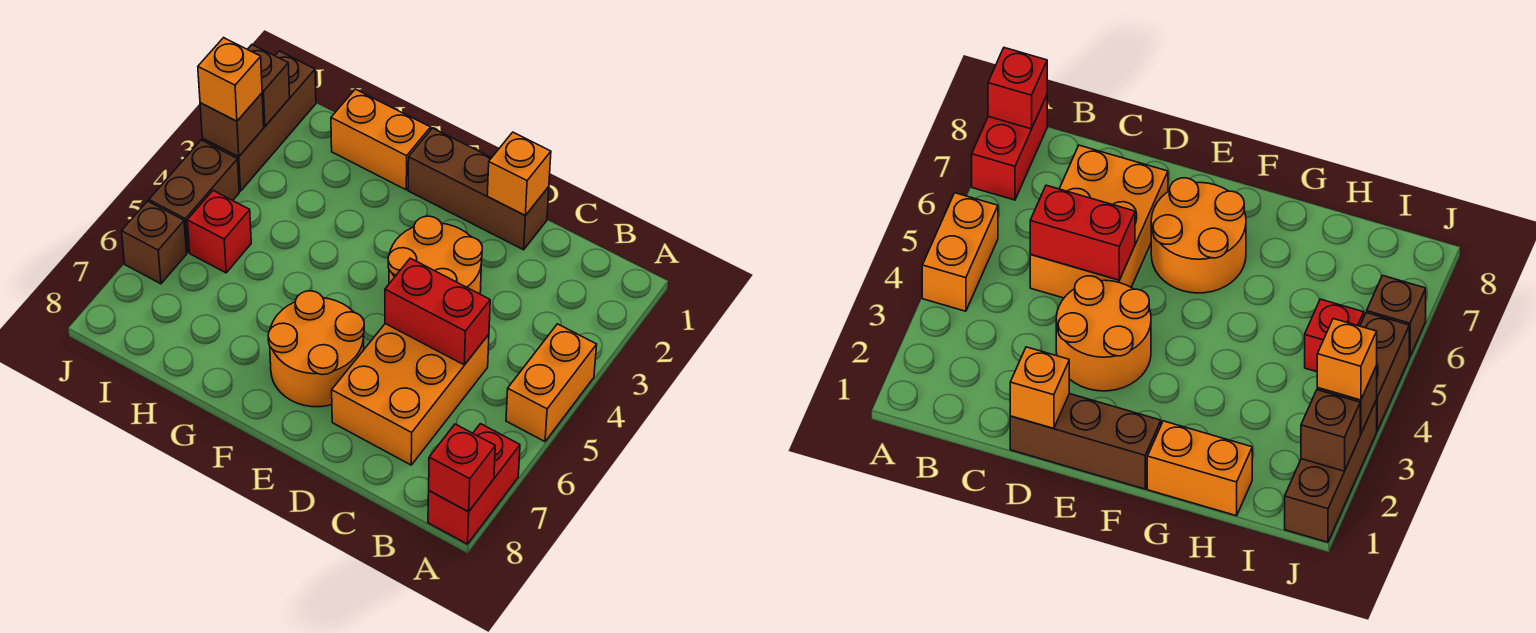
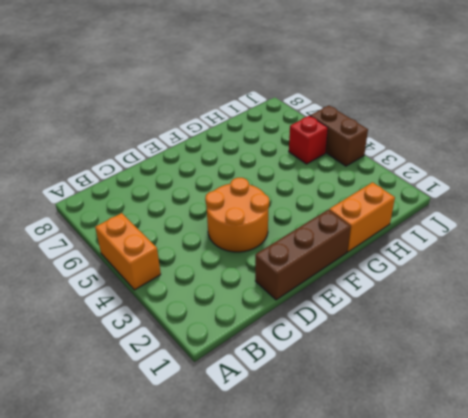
none -> red 1x2 brick [428,424,520,544]
none -> orange 2x3 brick [332,324,489,465]
none -> orange 2x2 round brick [268,291,364,407]

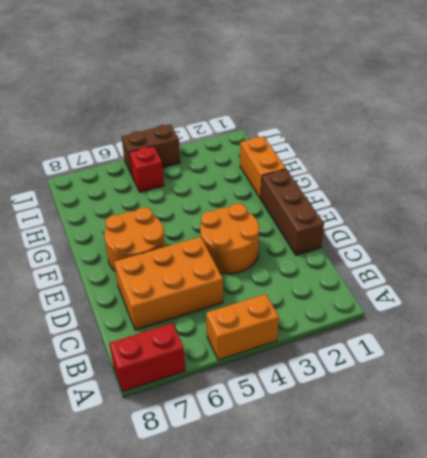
none -> brown 1x3 brick [202,51,316,191]
none -> brown 1x1 brick [122,201,187,284]
none -> red 1x1 brick [429,424,495,512]

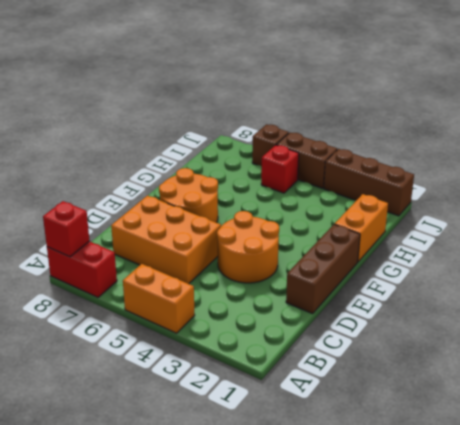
none -> red 1x2 brick [385,258,490,365]
none -> orange 1x1 brick [487,132,551,215]
none -> brown 1x1 brick [248,45,290,126]

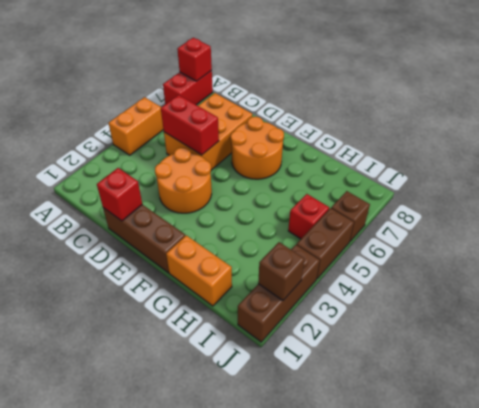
red 1x1 brick [97,168,142,221] -> orange 1x1 brick [487,132,551,215]
none -> brown 1x1 brick [200,93,264,157]
none -> orange 1x1 brick [198,38,262,121]

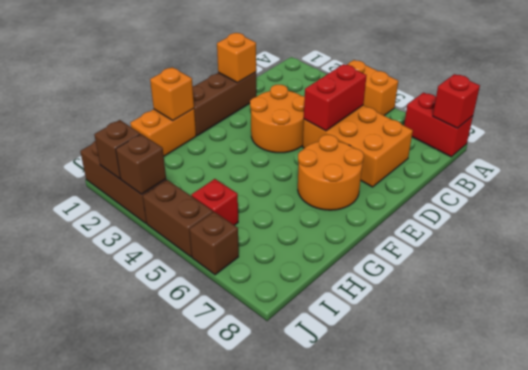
orange 1x1 brick [150,67,194,120] -> orange 1x1 brick moved to [198,38,262,121]

